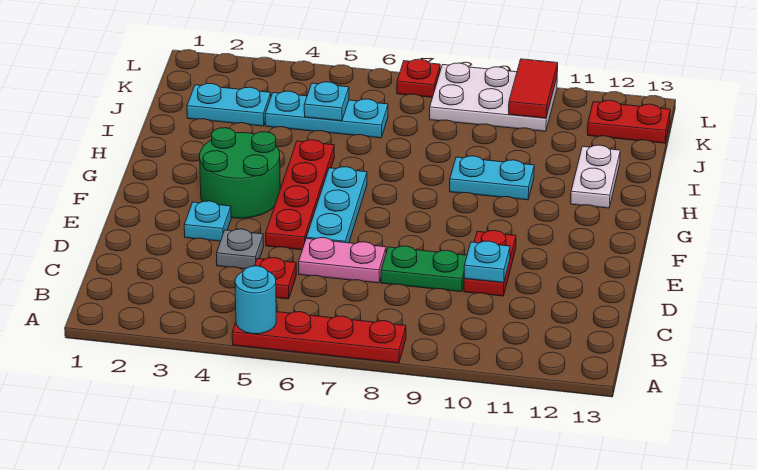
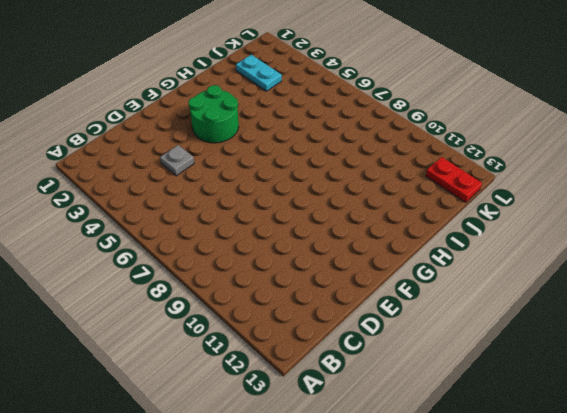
none -> red 1x4 plate [232,312,406,363]
none -> red 1x1 plate [255,258,296,299]
none -> pink 1x2 plate [299,238,386,283]

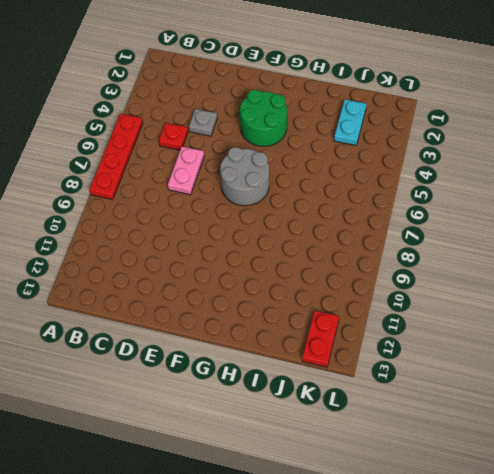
grey 2x2 round brick [220,147,269,206] -> cyan 1x3 plate [306,167,367,243]
none -> green 1x2 plate [381,246,467,292]
none -> red 1x2 plate [464,231,516,296]
none -> cyan 1x1 plate [184,201,231,241]

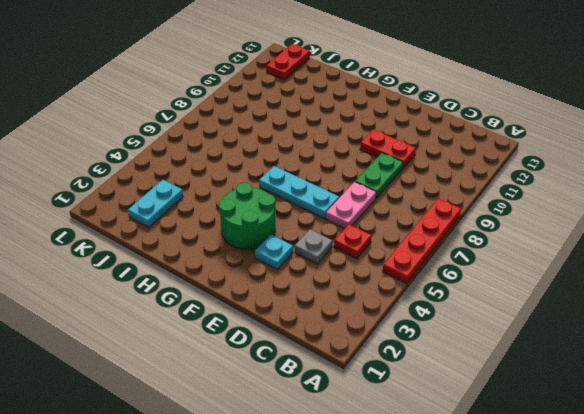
none -> red 1x4 plate [266,140,335,250]
none -> cyan 1x2 plate [450,156,534,200]
none -> white 1x2 plate [571,145,620,208]

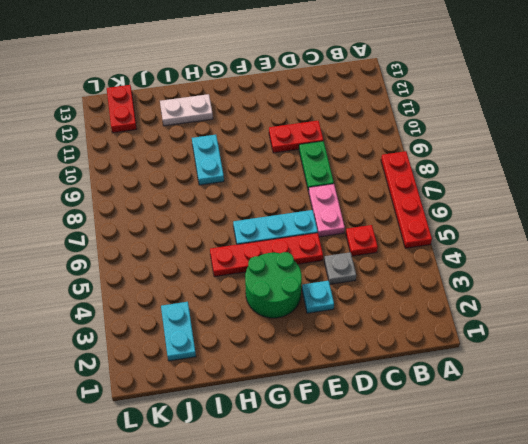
none -> cyan 1x3 plate [265,91,388,138]
none -> white 2x3 plate [430,63,557,131]
none -> red 1x1 plate [397,59,440,97]

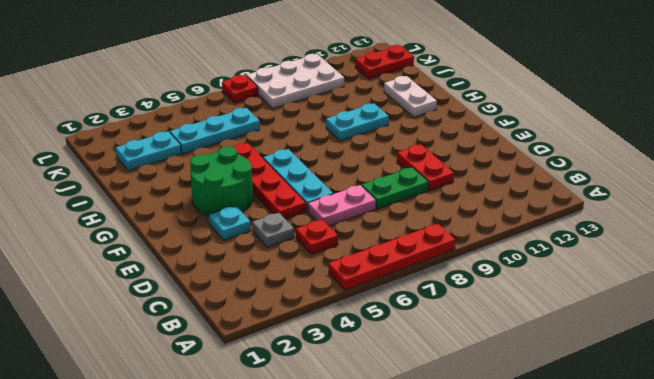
none -> cyan 1x1 round brick [235,266,276,334]
none -> cyan 1x1 plate [464,241,510,283]
none -> cyan 1x1 plate [304,82,349,121]

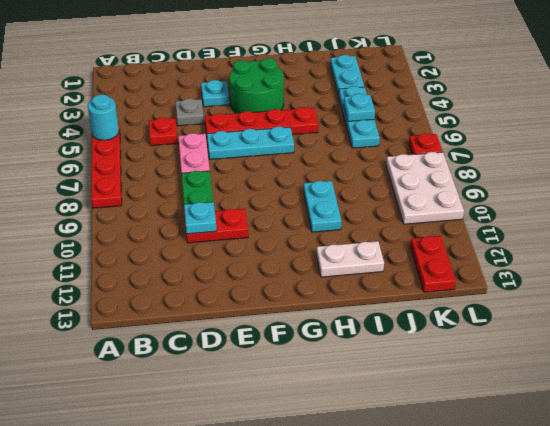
none -> red 1x2 tile [509,59,558,118]

